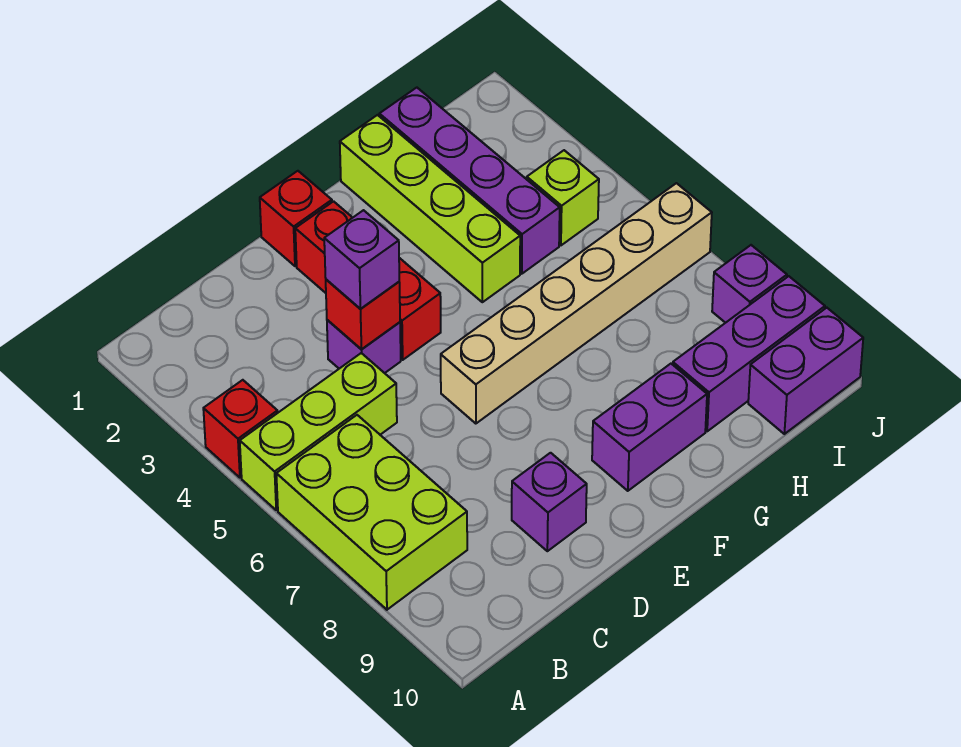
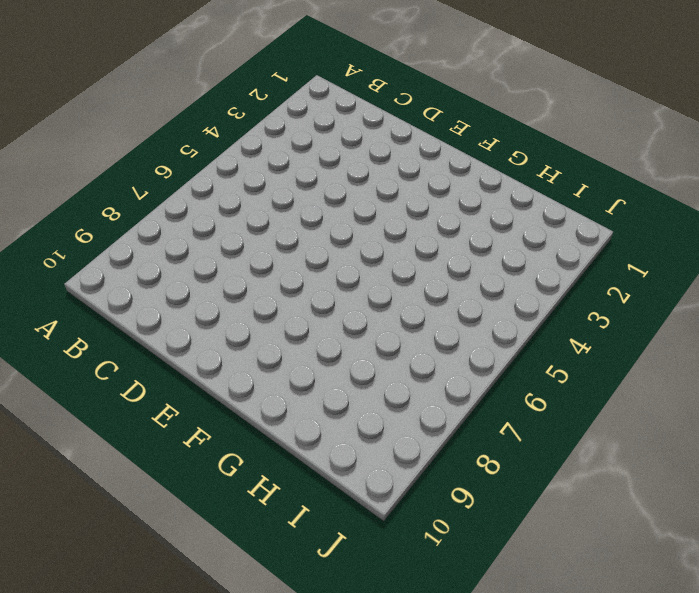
none -> red 1x1 brick [203,380,278,478]
none -> lime 1x3 brick [240,353,397,510]
none -> lime 2x3 brick [276,415,467,610]

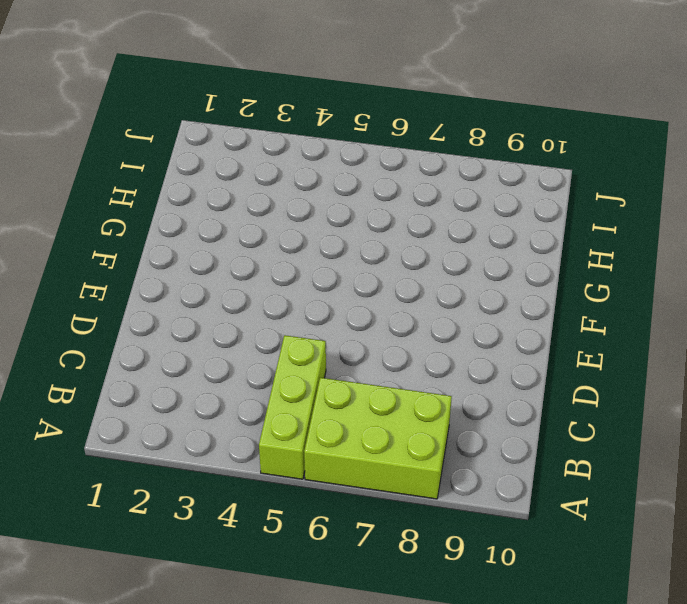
none -> red 1x1 brick [203,380,278,478]
none -> purple 1x1 brick [327,320,401,373]
none -> purple 1x1 brick [512,453,587,551]

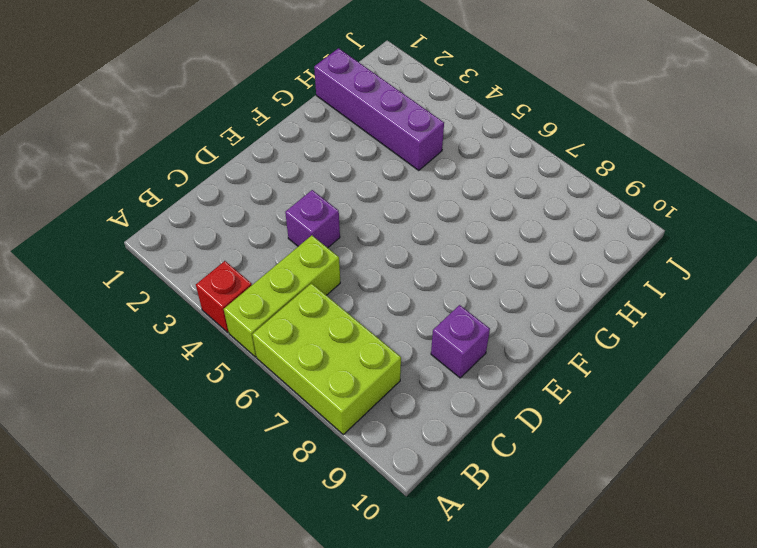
none -> red 1x1 brick [260,171,332,266]
none -> red 1x3 brick [295,201,441,360]
none -> tan 1x6 brick [441,183,712,424]

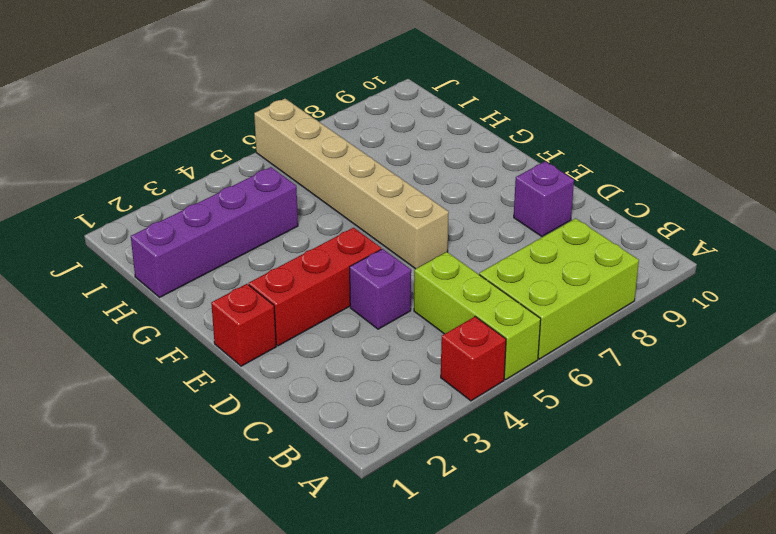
none -> purple 1x2 brick [592,364,707,491]
none -> lime 1x4 brick [340,115,520,302]
none -> purple 1x3 brick [673,276,825,431]

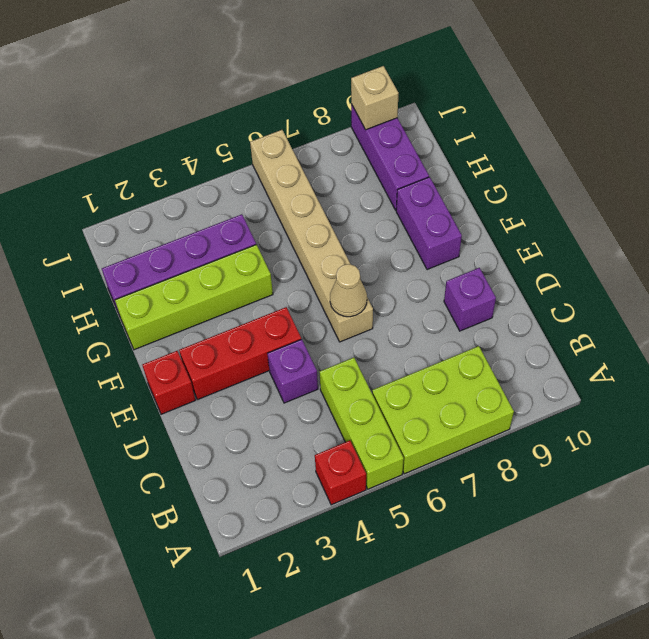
tan 1x1 cone [330,264,367,317] -> none
tan 1x1 brick [351,66,399,130] -> none
none -> lime 1x1 brick [527,150,599,245]
none -> purple 1x2 brick [748,308,863,434]
none -> purple 1x1 brick [712,245,787,323]

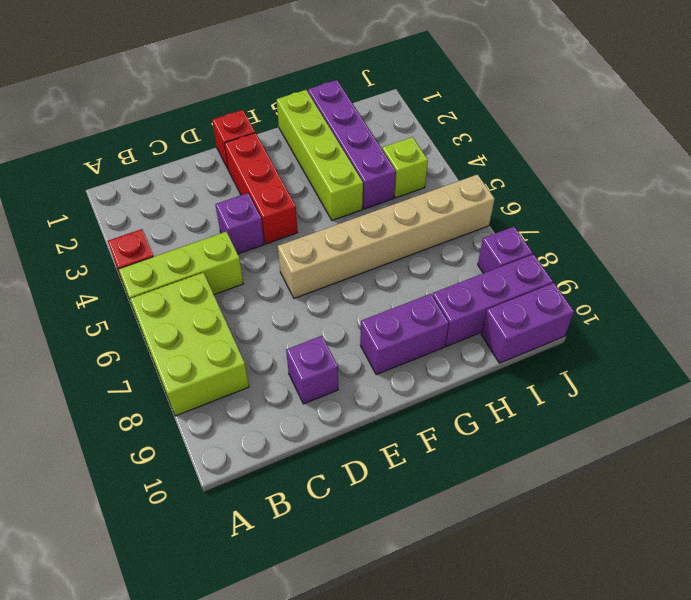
none -> red 1x1 brick [326,280,400,350]
none -> purple 1x1 brick [324,210,399,309]

